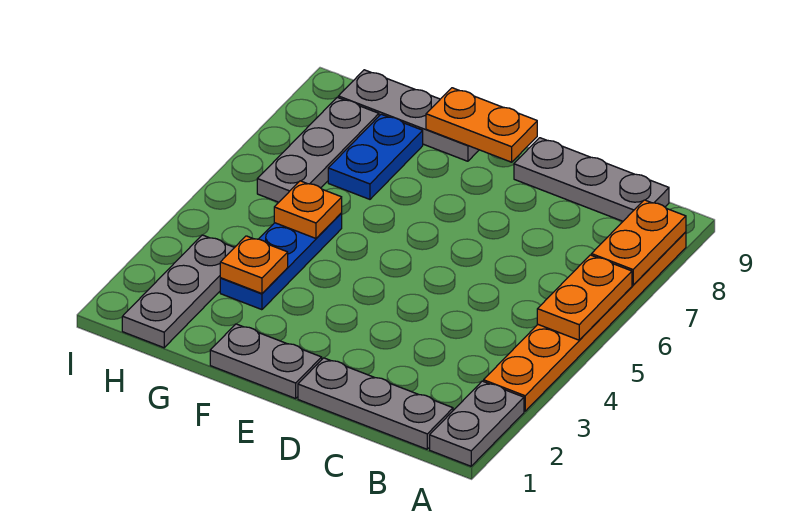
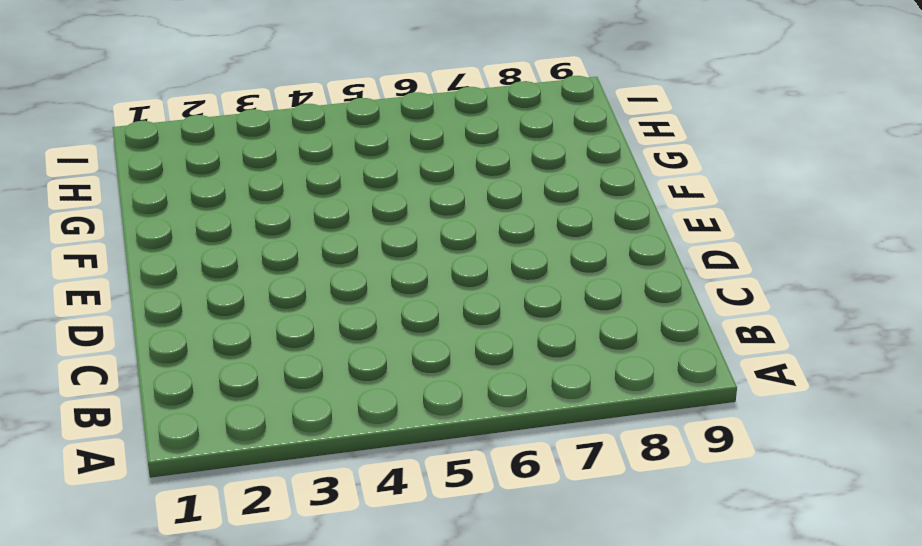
none -> grey 1x2 plate [430,381,524,466]
none -> orange 1x6 plate [484,232,686,411]
none -> grey 1x3 plate [298,358,453,449]

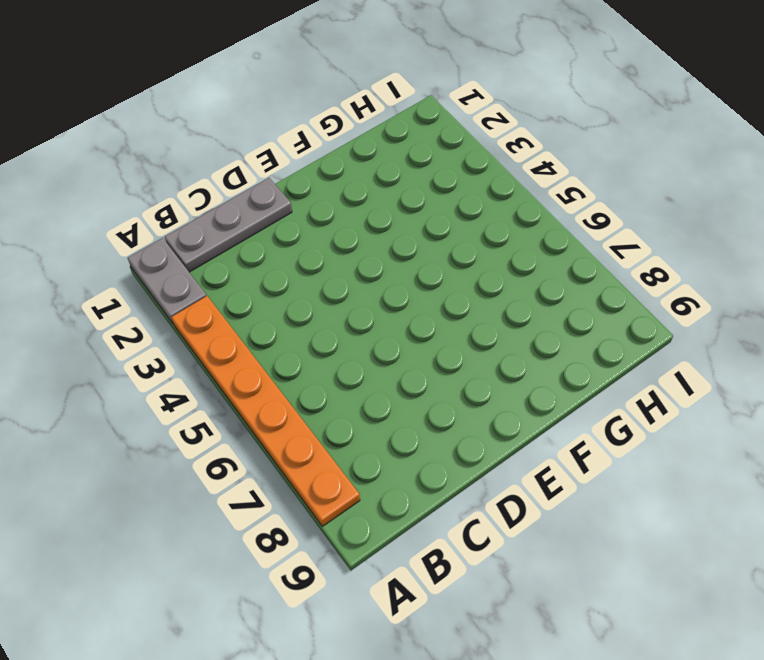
none -> grey 1x3 plate [514,138,669,221]
none -> grey 1x2 plate [210,324,322,398]
none -> grey 1x3 plate [338,70,479,161]

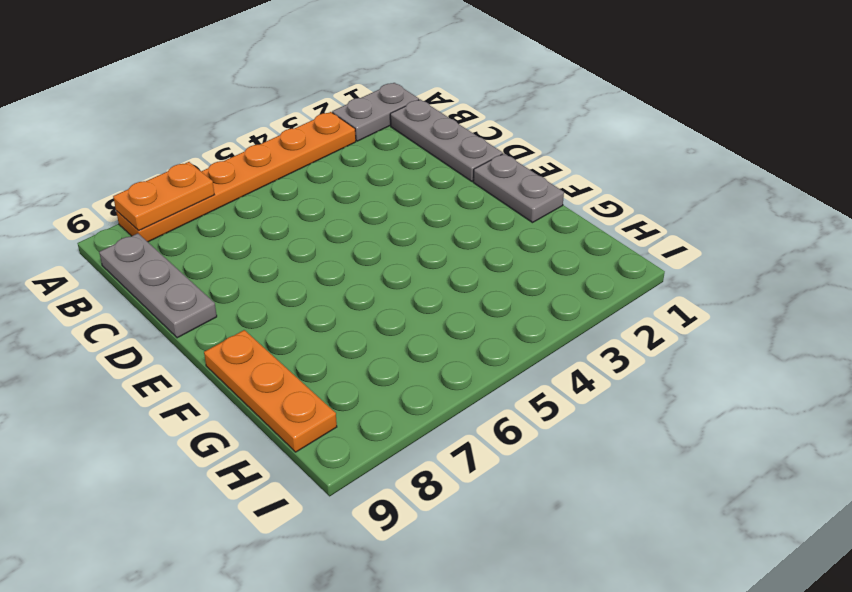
orange 1x3 plate [204,330,337,452] -> grey 1x3 plate [338,70,479,161]
none -> blue 1x3 plate [220,213,342,310]
none -> blue 1x2 plate [328,114,423,199]
none -> grey 1x3 plate [122,235,235,348]

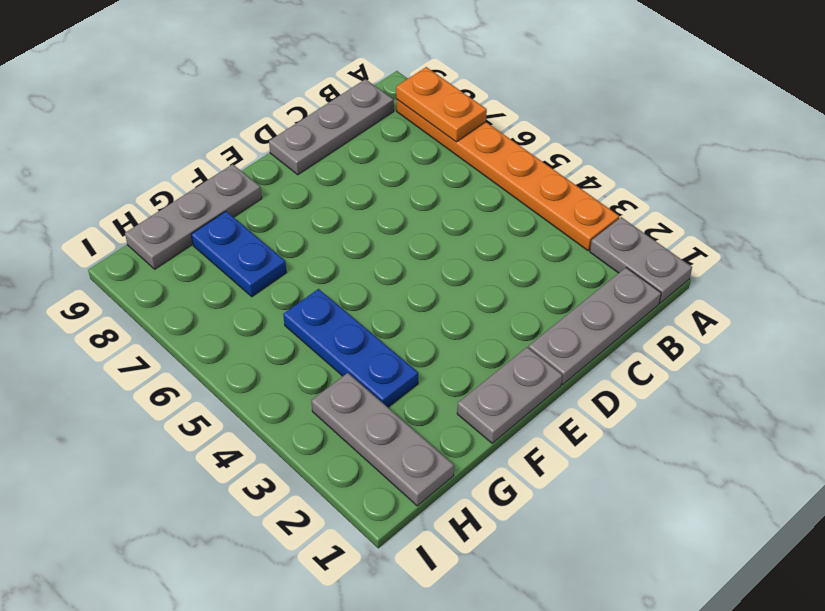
none -> grey 1x3 plate [257,97,379,202]
none -> orange 1x2 plate [537,255,632,340]
none -> orange 1x2 plate [426,88,537,162]

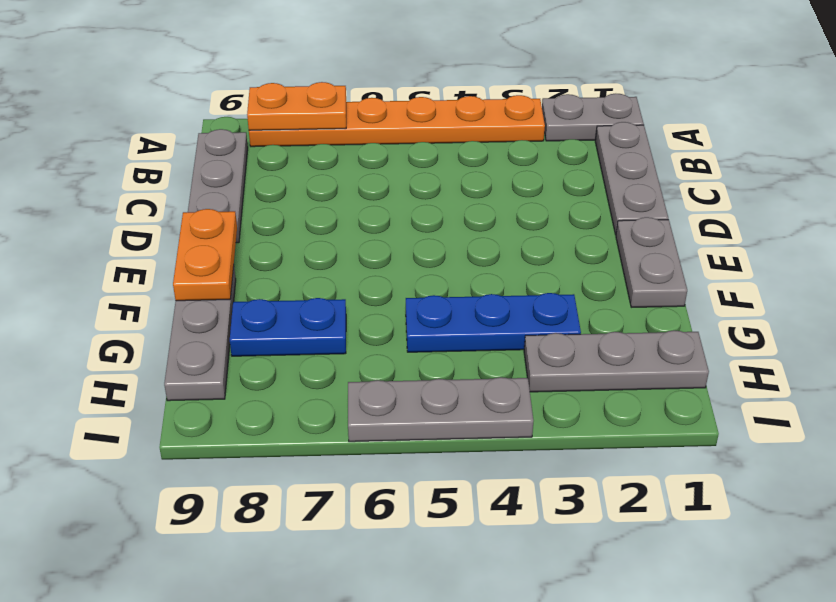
grey 1x3 plate [348,377,534,442] -> grey 1x3 plate moved to [257,97,379,202]
none -> orange 1x2 plate [537,255,632,340]
none -> orange 1x1 plate [220,236,288,294]
none -> orange 1x1 plate [274,181,342,238]

